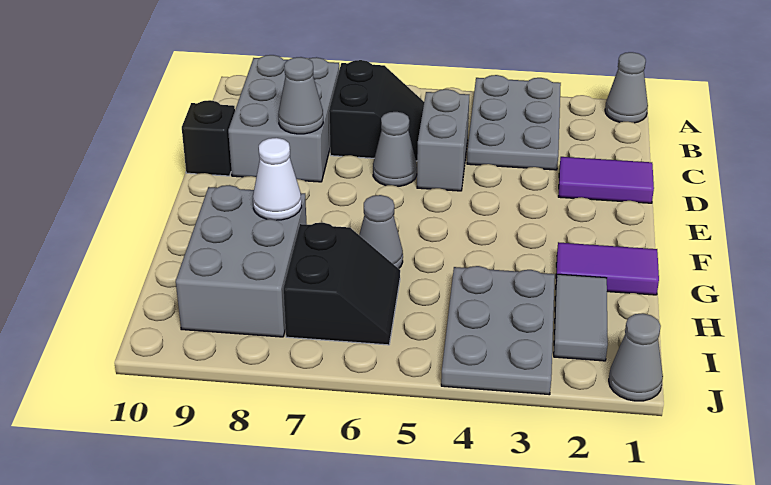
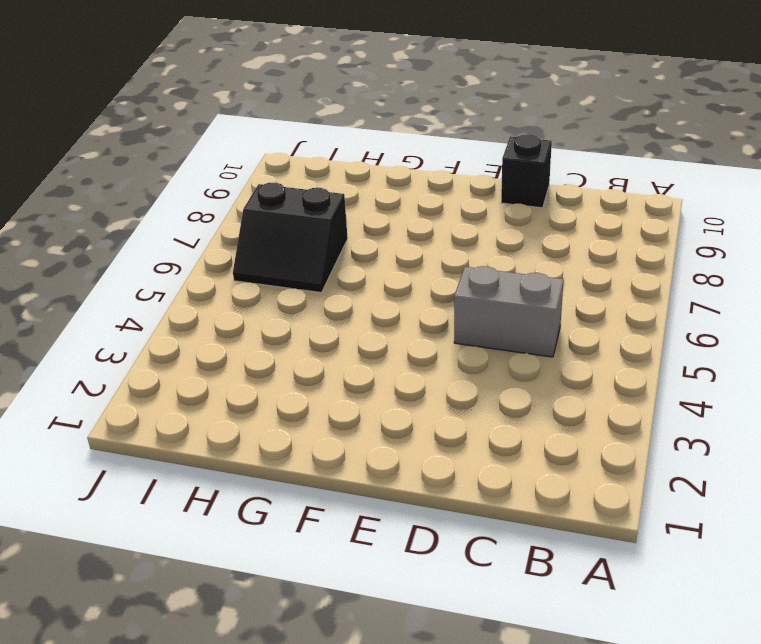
none -> grey 1x1 cone [605,52,648,123]
none -> grey 2x3 plate [467,75,561,170]
none -> black 2x2 slope [329,60,424,161]

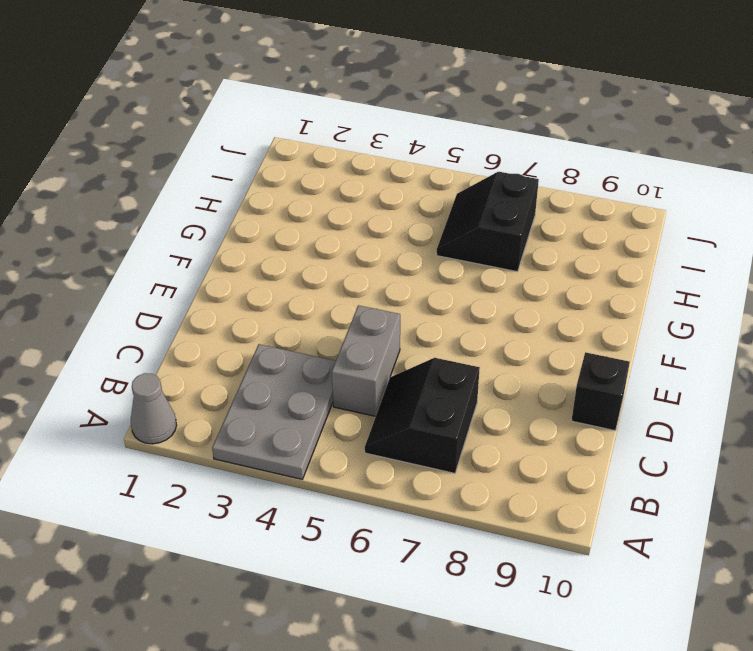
none -> grey 2x3 brick [228,55,339,182]
none -> purple 1x2 tile [558,157,654,203]
none -> grey 1x1 cone [373,112,417,186]

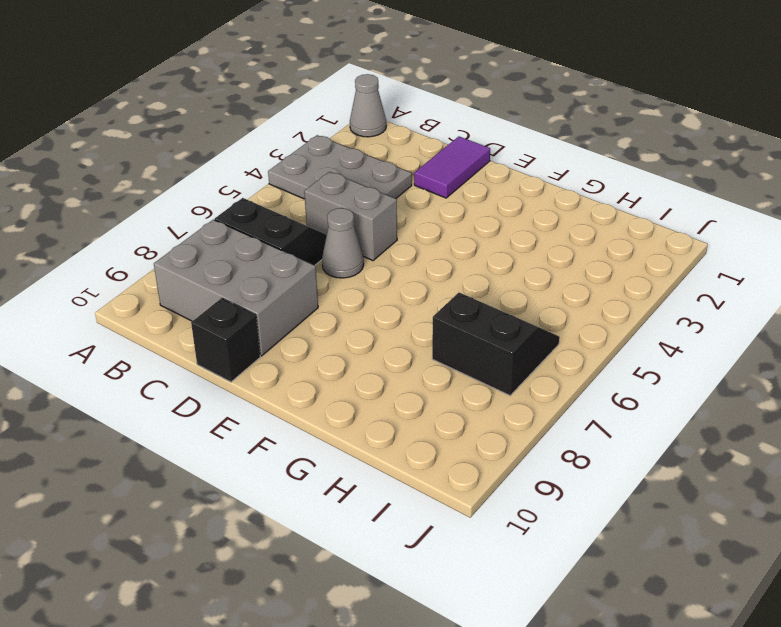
none -> purple 1x2 tile [556,242,659,295]
none -> grey 1x1 cone [359,195,403,269]
none -> grey 2x3 brick [176,185,306,337]

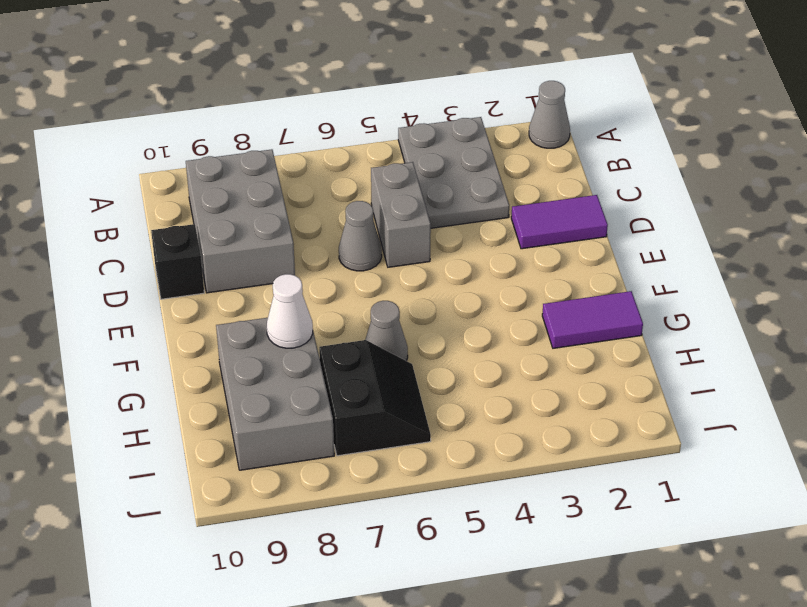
none -> black 2x2 slope [329,60,424,161]
none -> grey 1x2 tile [554,274,608,361]
none -> grey 2x3 plate [441,266,555,395]

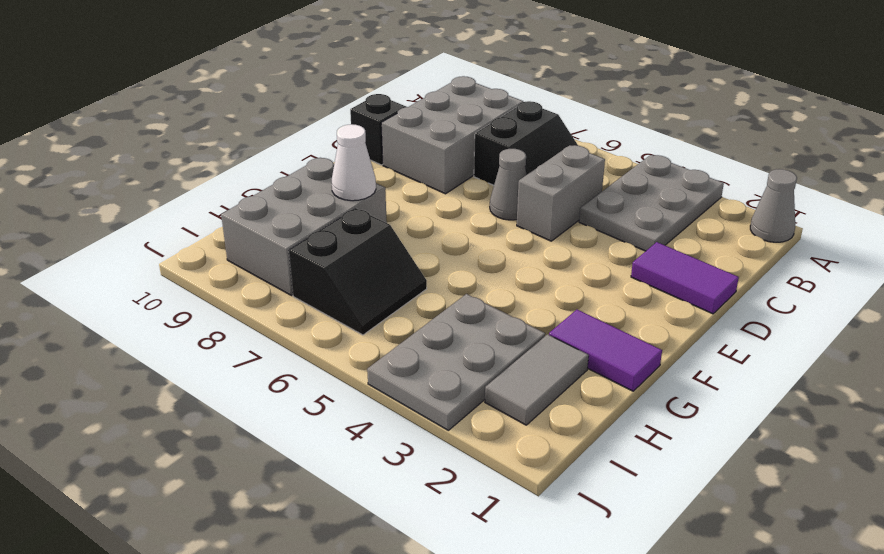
none -> grey 1x1 cone [359,195,403,269]
none -> grey 1x1 cone [609,313,663,401]
none -> grey 1x1 cone [278,57,323,134]

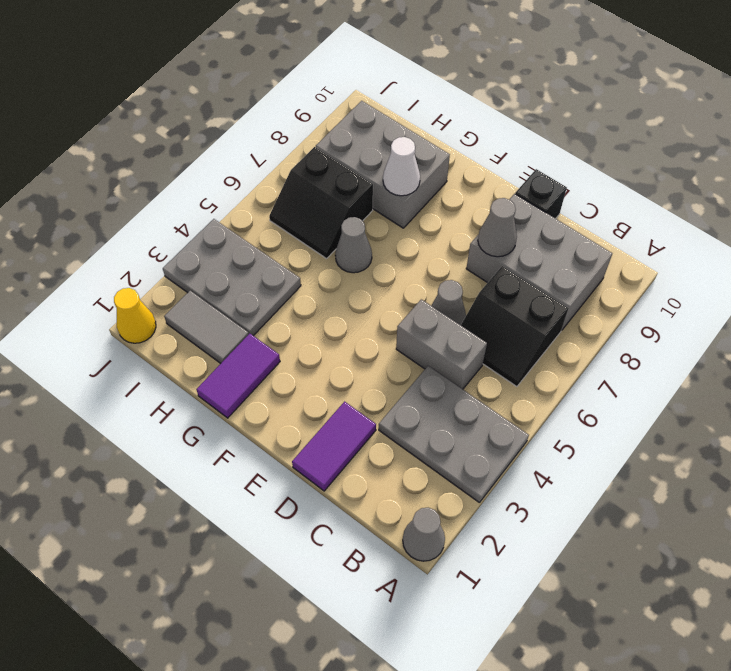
yellow 1x1 cone [114,288,156,343] -> grey 1x1 cone [609,313,663,401]

